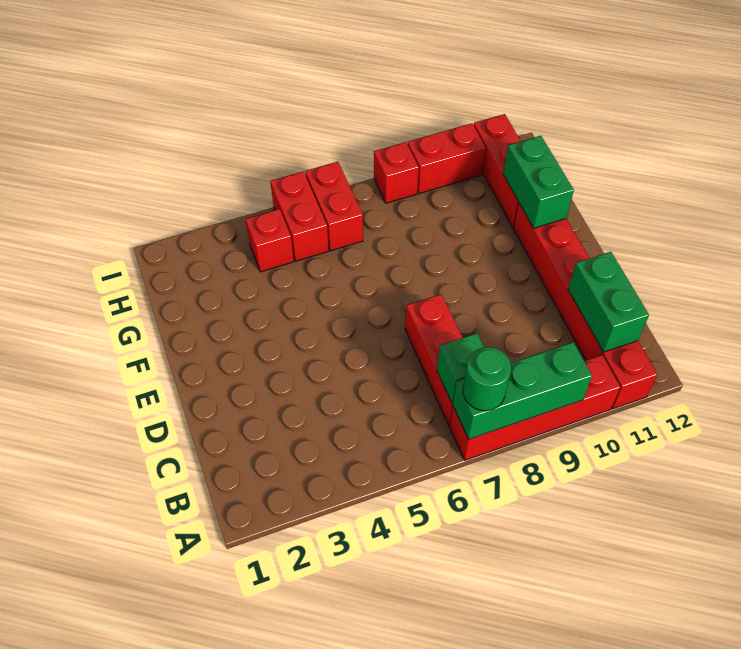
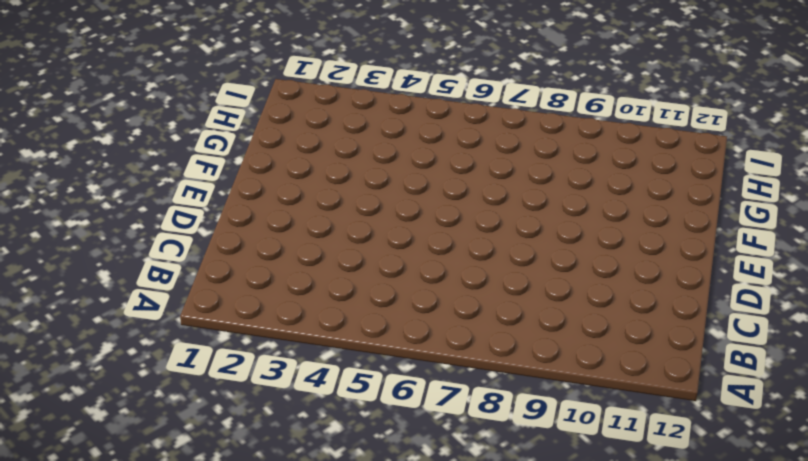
none -> red 1x4 brick [450,355,620,460]
none -> red 1x6 brick [513,202,658,409]
none -> red 1x3 brick [405,294,463,425]

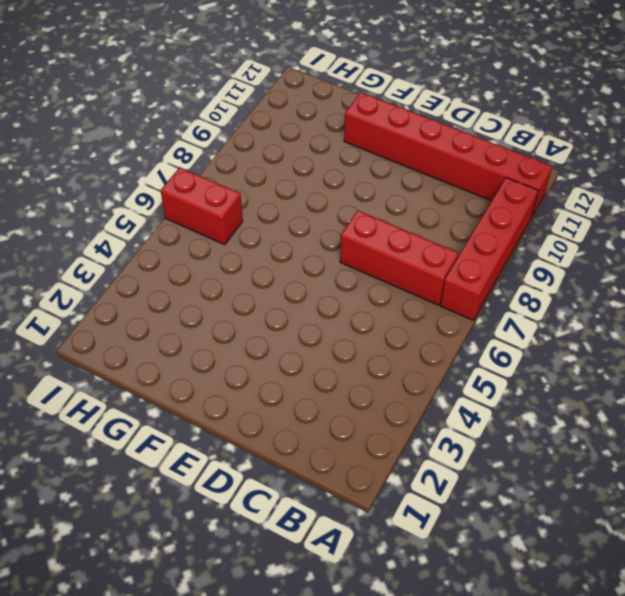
none -> red 1x3 brick [474,114,521,227]
none -> red 1x1 brick [246,209,294,272]
none -> red 1x2 brick [270,171,329,261]

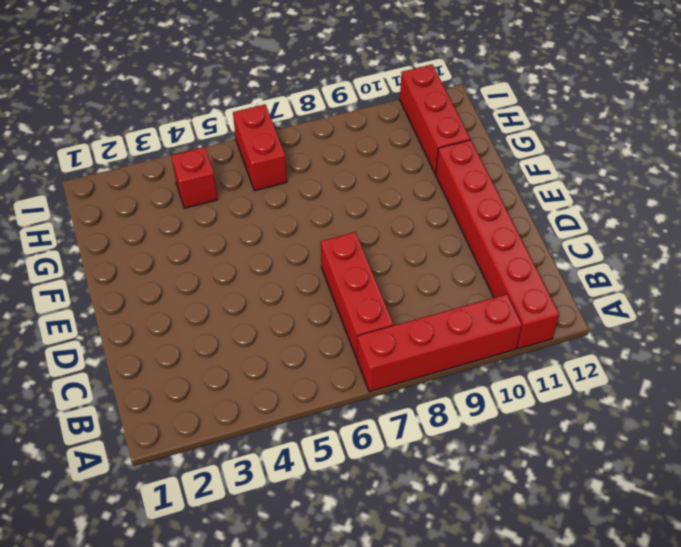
none -> red 1x2 brick [270,171,329,261]
none -> red 1x1 brick [374,142,419,203]
none -> red 1x2 brick [408,123,486,194]

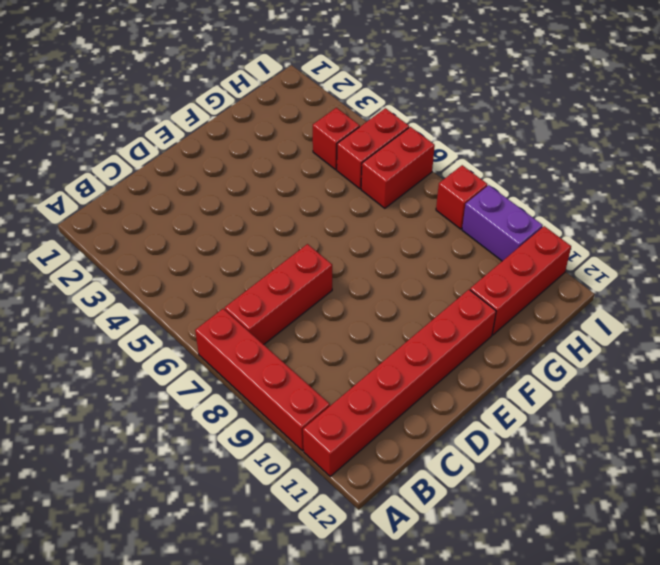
purple 1x2 brick [462,185,543,261] -> red 1x2 brick [408,123,486,194]
none -> green 1x3 brick [453,342,592,439]
none -> green 1x1 brick [437,333,484,403]
none -> green 1x2 brick [568,252,649,352]

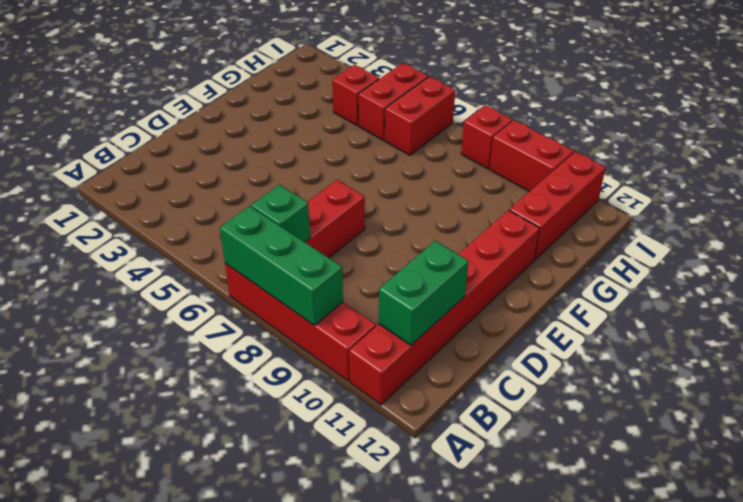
none -> green 1x2 brick [503,136,574,228]
none -> green 1x1 round brick [463,347,511,411]

